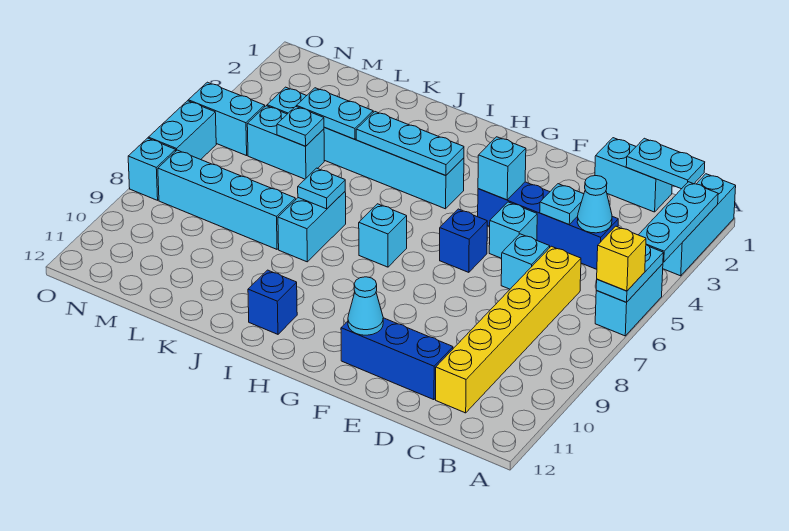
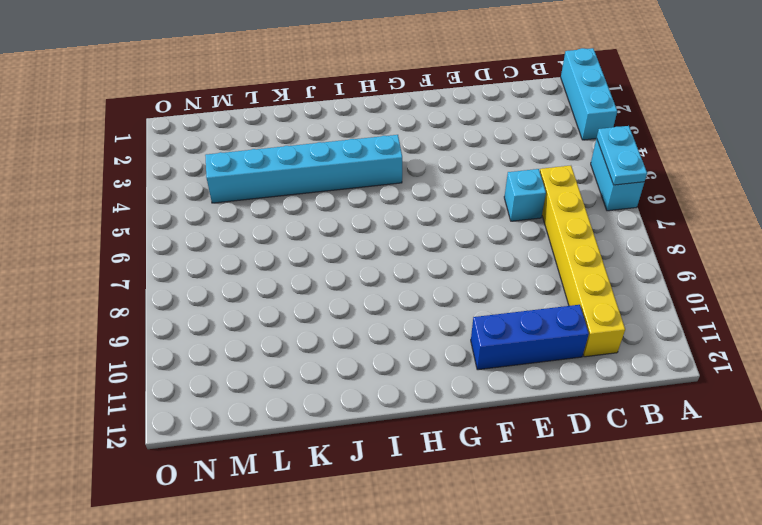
none -> cyan 1x2 brick [595,138,672,212]
none -> blue 1x4 brick [478,182,618,269]
none -> cyan 1x1 brick [489,202,537,258]
none -> blue 1x1 brick [440,209,487,272]

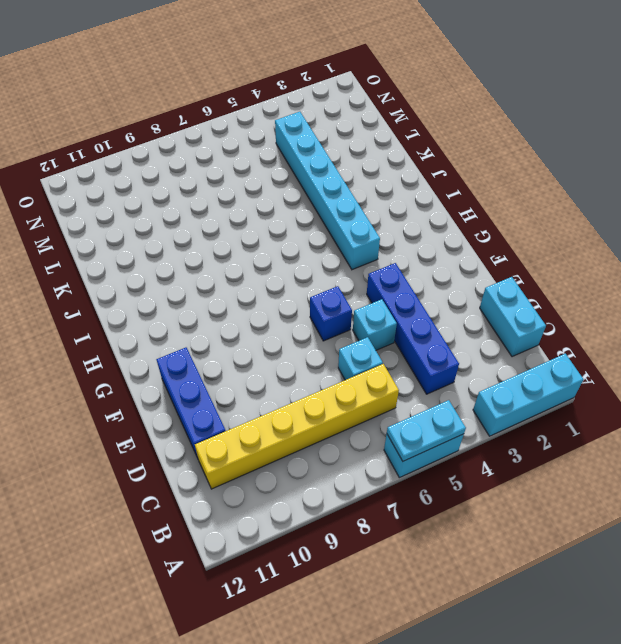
none -> cyan 1x1 brick [359,204,407,267]
none -> blue 1x1 brick [248,270,297,334]
none -> cyan 1x2 brick [278,192,346,262]
none -> cyan 1x4 brick [158,150,296,249]

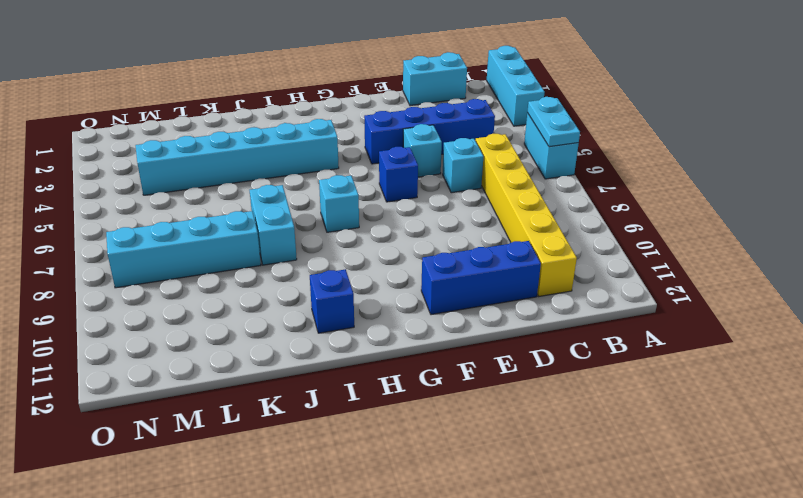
none -> cyan 1x2 brick [247,106,324,179]
none -> cyan 1x2 brick [188,82,265,156]
none -> cyan 1x2 brick [148,101,216,160]
none -> cyan 1x1 brick [128,138,176,200]

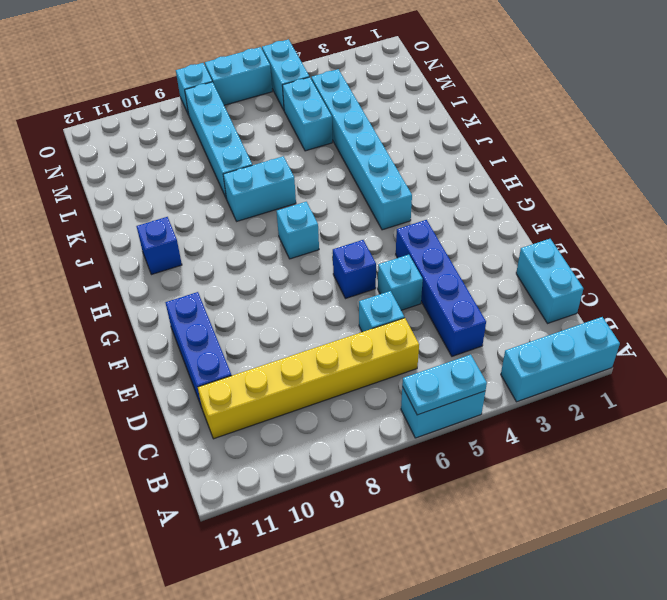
none -> cyan 1x3 plate [639,182,718,262]
none -> cyan 1x2 plate [626,138,705,189]
none -> cyan 1x1 cone [577,176,612,233]
none -> cyan 1x1 plate [540,184,584,224]

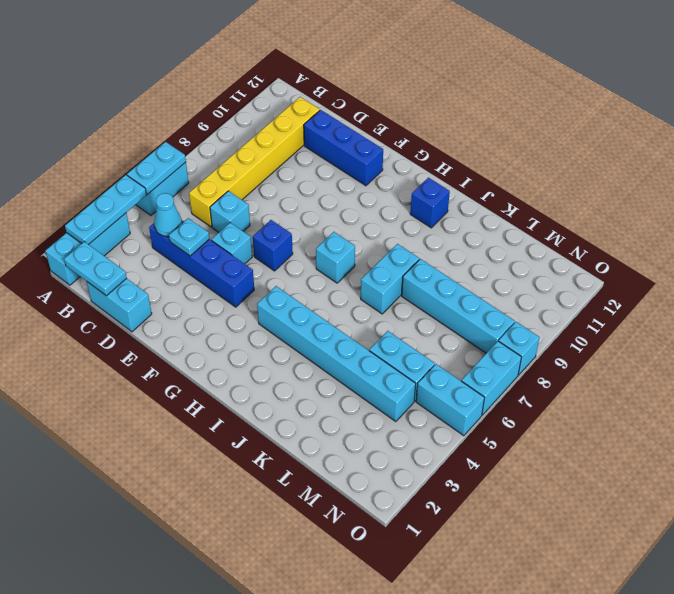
none -> cyan 1x1 brick [478,137,526,200]
none -> cyan 1x1 cone [348,277,383,335]
none -> cyan 1x3 plate [356,112,464,176]
none -> cyan 1x1 plate [298,168,345,209]

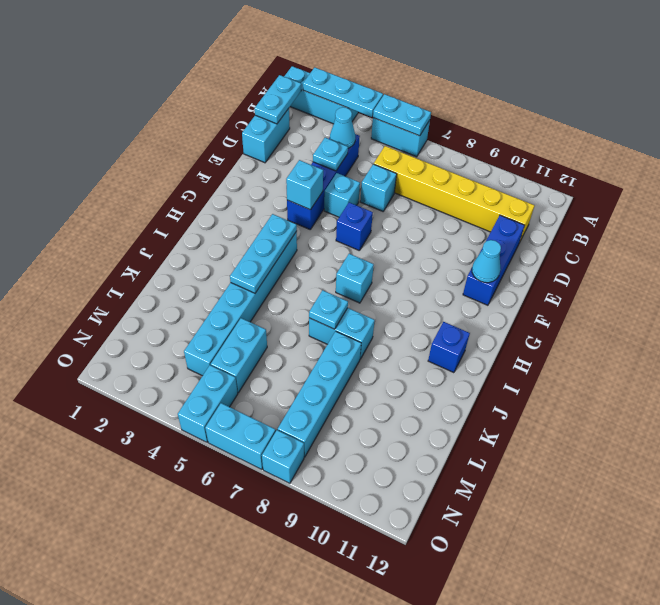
none -> cyan 1x2 plate [297,88,373,139]
none -> cyan 1x1 plate [277,106,324,146]
none -> yellow 1x1 brick [597,226,646,291]

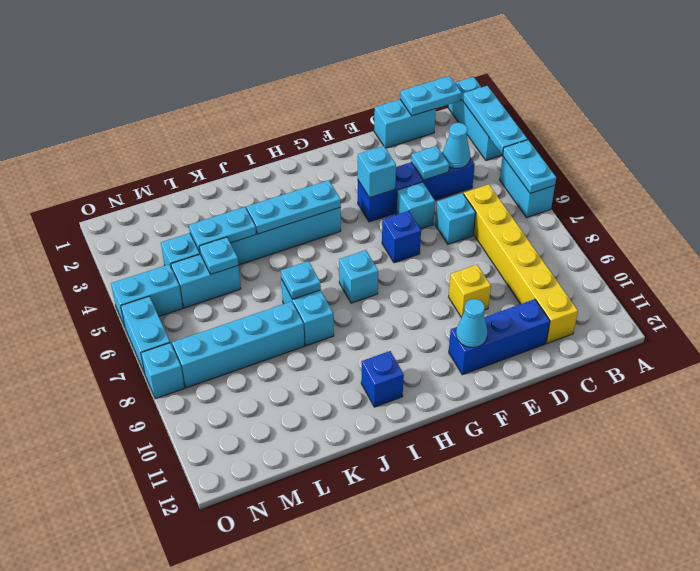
yellow 1x1 brick [449,265,491,317] -> yellow 1x1 brick moved to [597,226,646,291]

